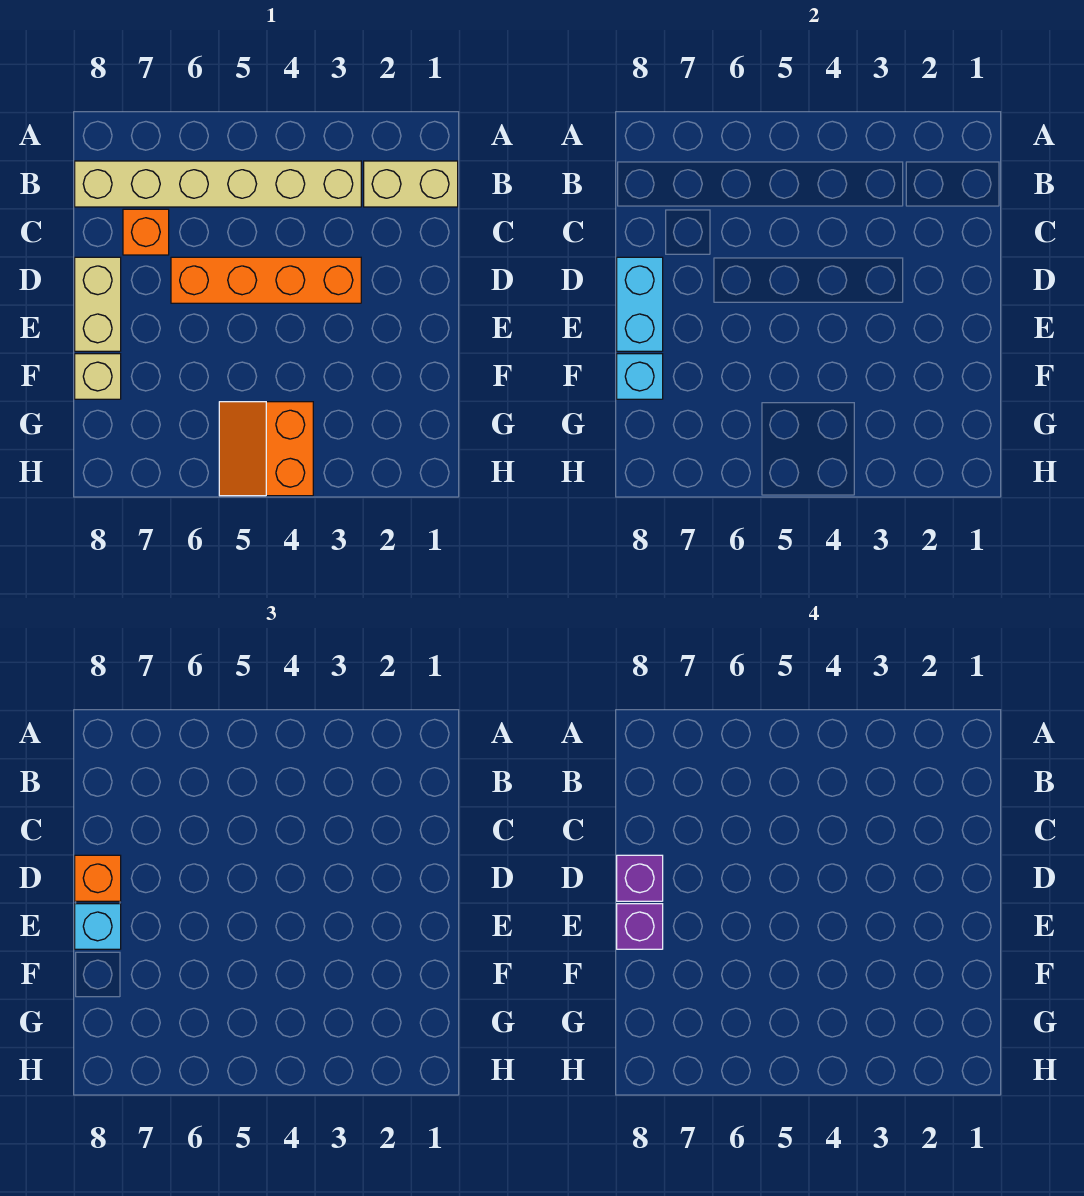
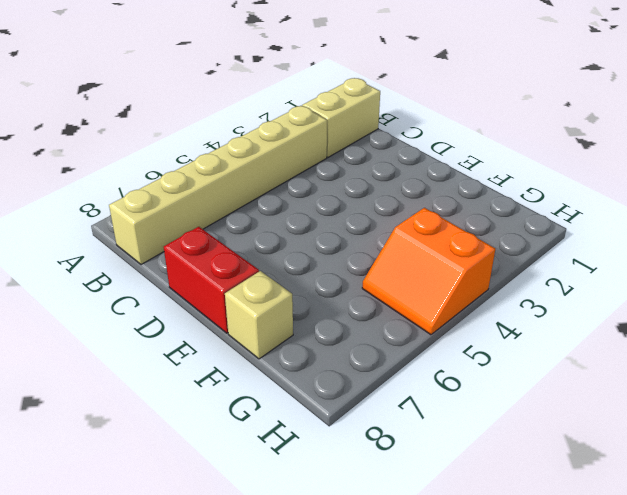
red 1x2 brick [164,227,259,333] -> tan 1x2 brick [75,257,121,351]
none -> orange 1x1 brick [123,209,169,255]
none -> orange 1x4 brick [171,257,361,303]
none -> cyan 1x2 brick [617,257,663,351]

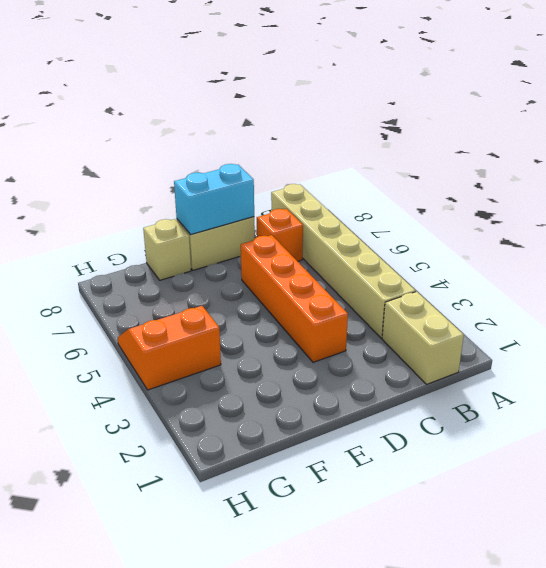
none -> cyan 1x1 brick [617,354,663,399]
none -> orange 1x1 brick [75,855,121,901]
none -> cyan 1x1 brick [75,904,121,949]

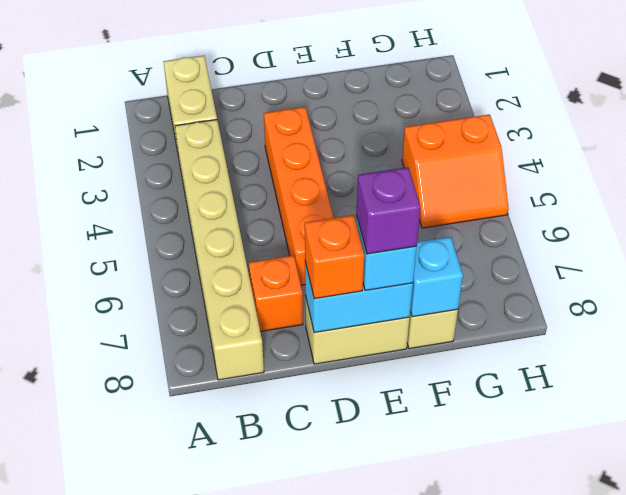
none -> purple 1x1 brick [617,855,663,901]

